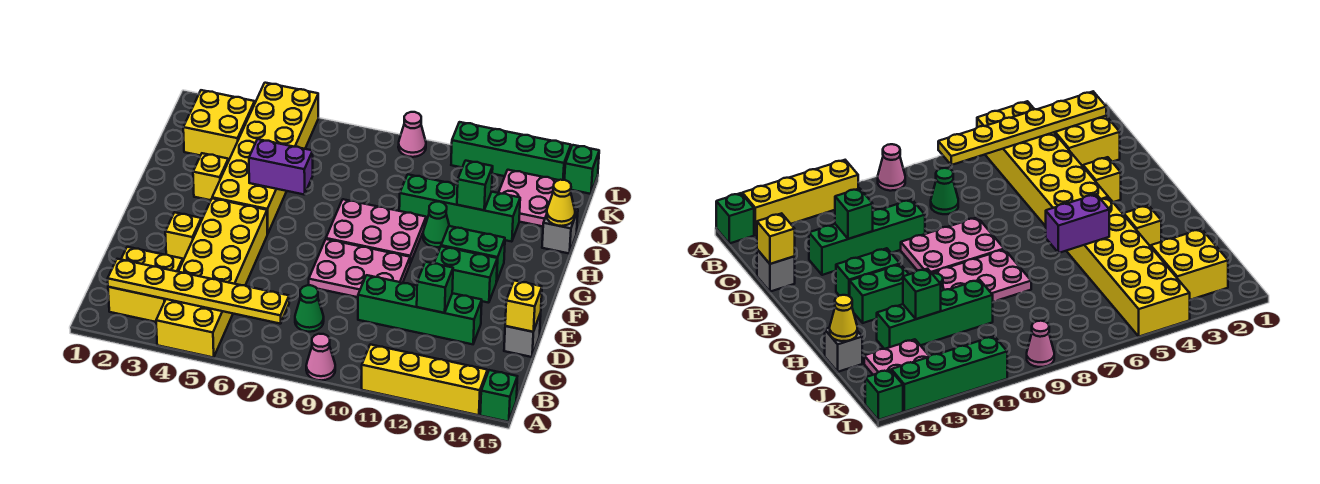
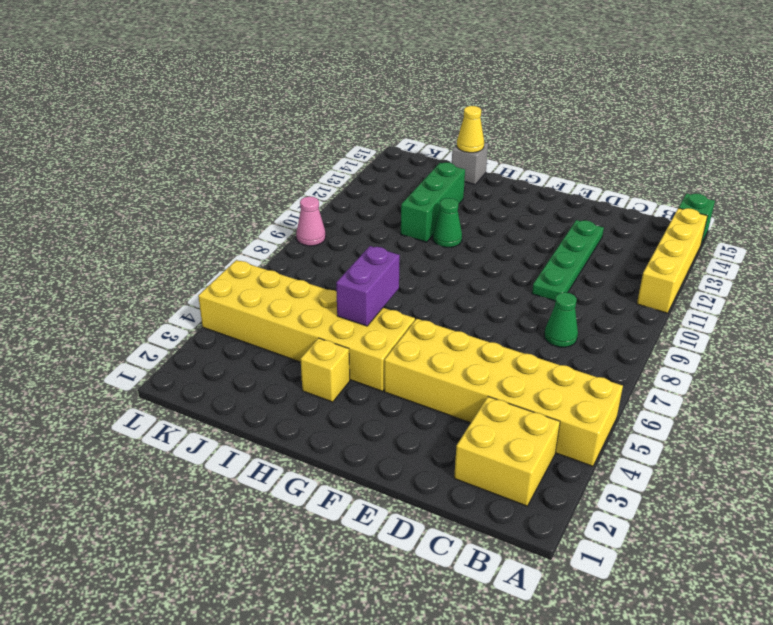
green 1x4 plate [532,220,604,301] -> green 1x4 brick [358,275,482,344]
green 1x3 brick [401,162,465,242] -> green 1x4 brick [399,175,520,242]
none -> pink 1x1 cone [306,334,335,380]
none -> grey 1x1 brick [504,313,541,357]
none -> yellow 1x1 brick [165,212,201,260]

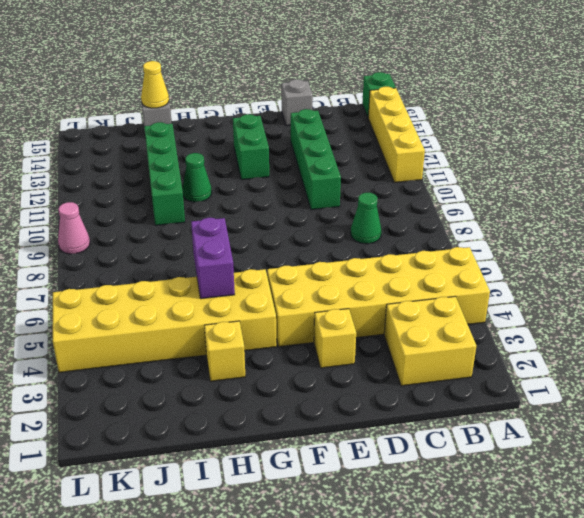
none -> pink 1x1 cone [306,334,335,380]
none -> pink 2x3 plate [309,239,410,297]
none -> pink 2x3 plate [326,199,426,263]

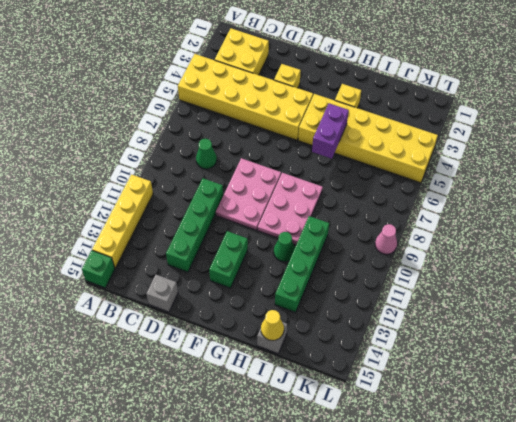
none -> pink 1x1 cone [306,334,335,380]
none -> green 1x2 brick [441,226,505,282]
none -> yellow 2x2 brick [183,90,255,161]

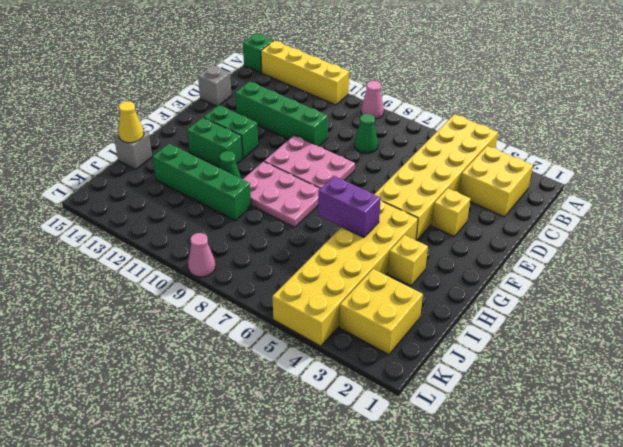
none -> pink 2x2 plate [499,170,558,226]
none -> green 1x4 brick [451,122,571,180]
none -> green 1x1 brick [565,145,599,194]

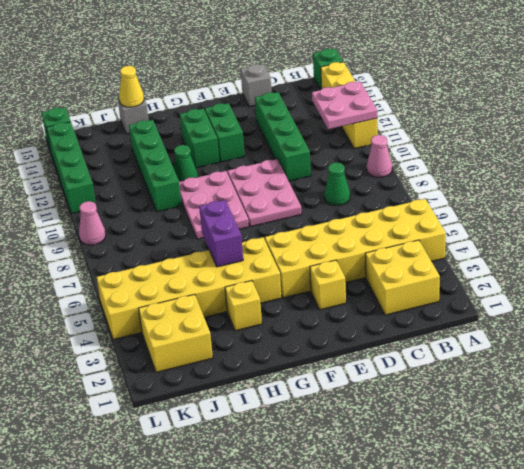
pink 2x2 plate [312,82,377,129] -> pink 2x2 plate moved to [499,170,558,226]
none -> yellow 1x6 plate [108,259,289,324]
none -> green 1x1 brick [417,262,453,313]
none -> yellow 1x1 brick [505,281,542,332]

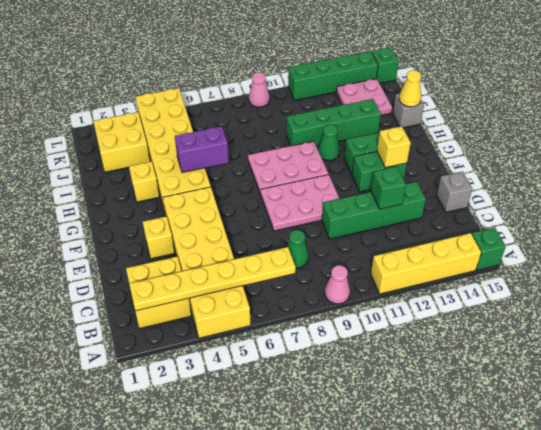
yellow 1x1 brick [377,126,411,168] -> yellow 1x1 brick moved to [505,281,542,332]
none -> green 1x1 brick [457,161,493,210]

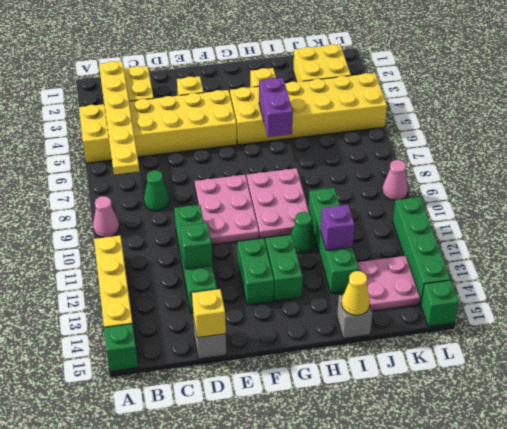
purple 1x1 brick [321,205,355,250] -> green 1x1 brick [457,161,493,210]

